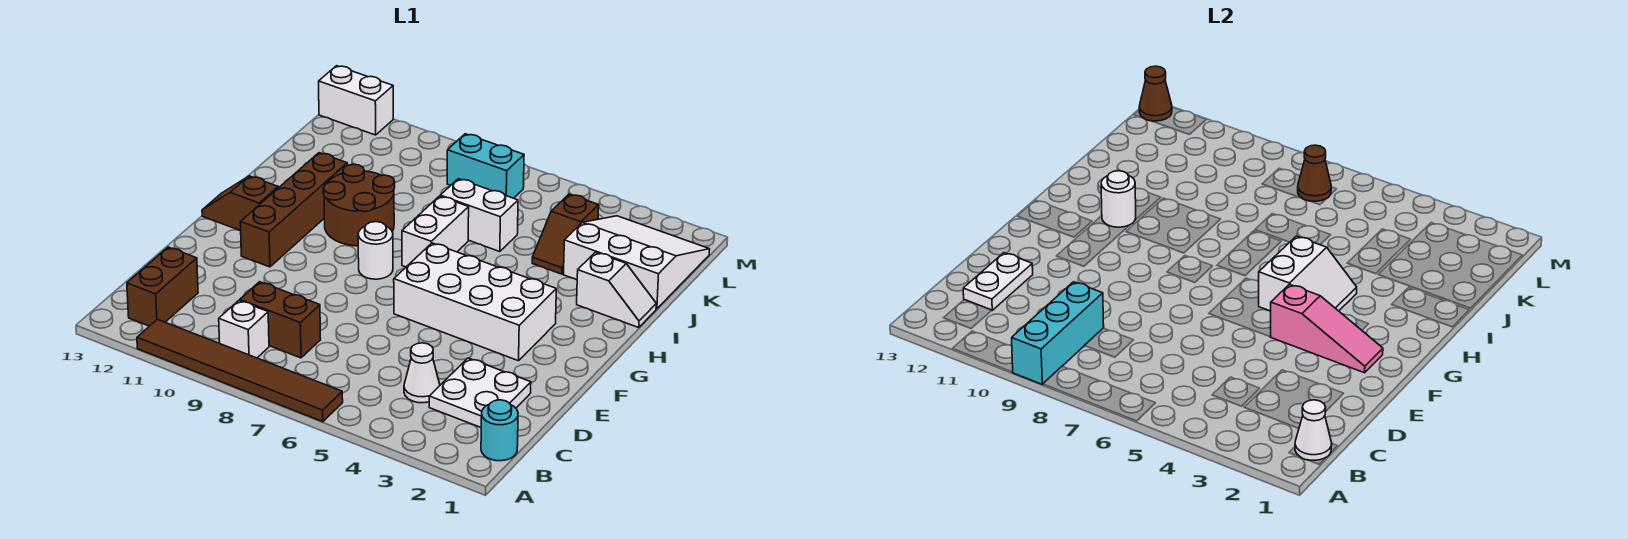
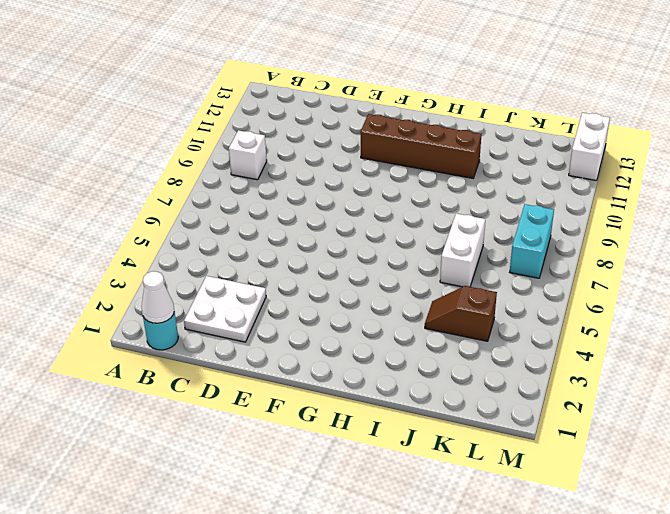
none -> brown 1x6 tile [137,319,343,422]
none -> brown 1x2 brick [127,247,198,326]
none -> white 1x1 cone [404,343,440,403]

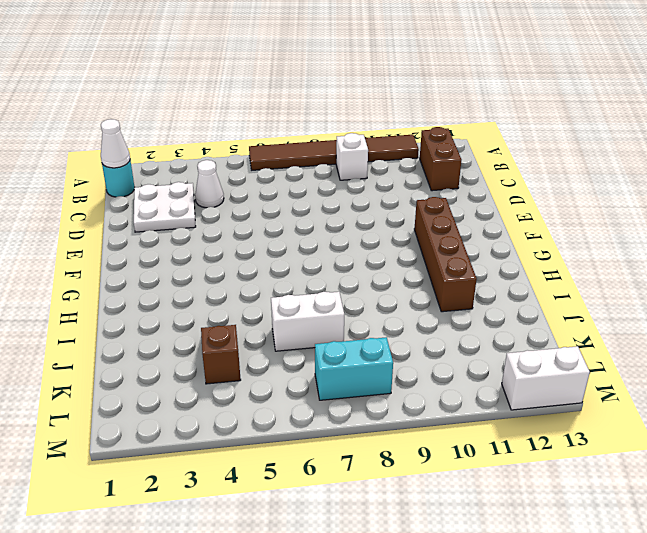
none -> brown 1x2 brick [240,282,321,358]
none -> white 2x4 brick [394,243,556,361]
none -> white 1x1 round brick [358,222,393,279]

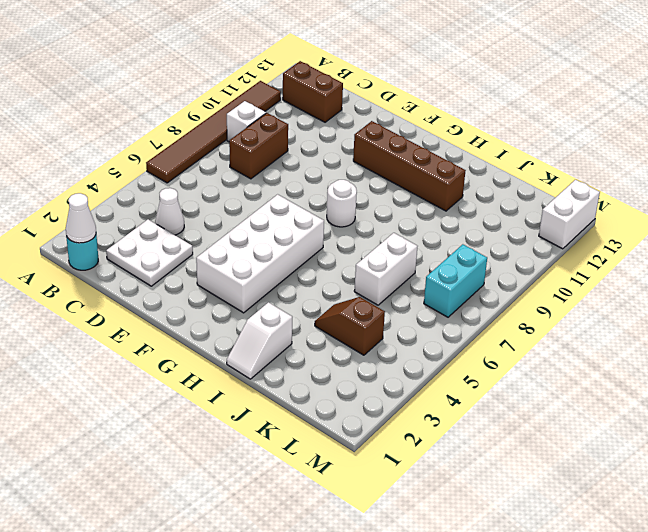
none -> brown 1x2 slope [202,176,278,231]
none -> white 1x2 brick [402,196,469,267]
none -> brown 2x2 round brick [323,164,395,246]

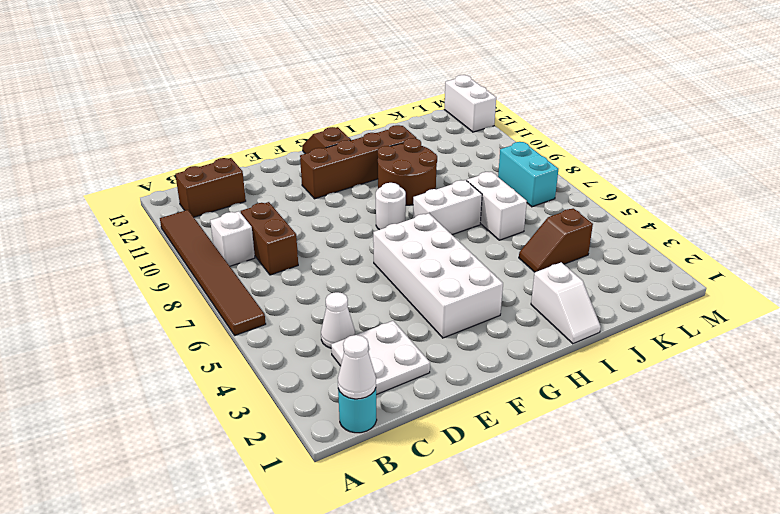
none -> white 3x3 slope [564,216,710,309]
none -> cyan 1x3 brick [1012,282,1104,384]
none -> white 1x2 plate [963,253,1033,310]

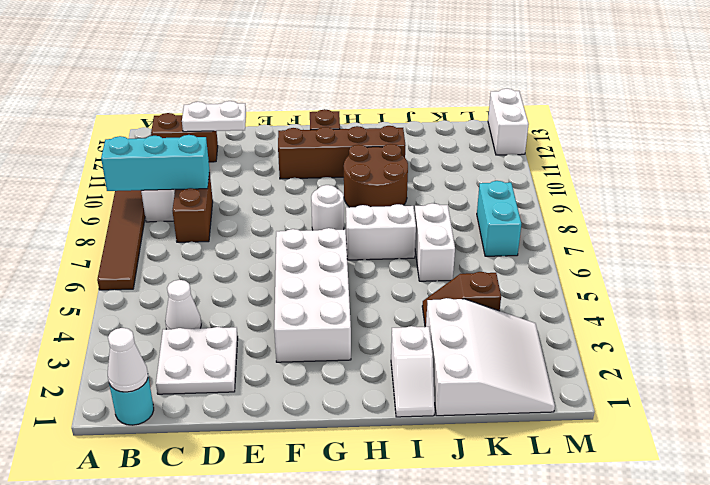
none -> pink 1x3 slope [1271,284,1383,373]
none -> white 2x2 slope [1259,236,1357,311]
none -> white 1x1 round brick [1101,171,1136,227]

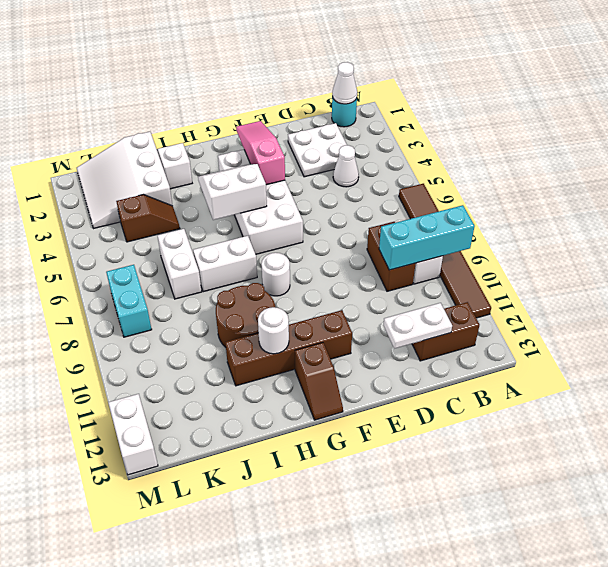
none -> brown 1x1 cone [1298,145,1331,201]
none -> brown 1x1 cone [1139,66,1172,121]

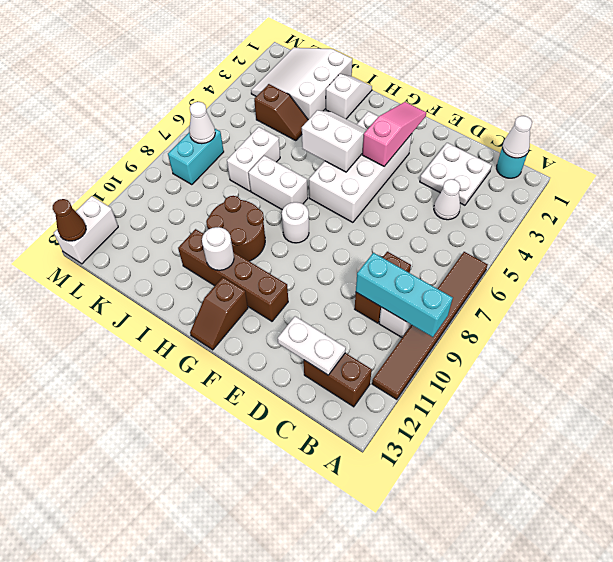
white 1x1 cone [189,102,215,144] -> brown 1x1 cone [1298,145,1331,201]

